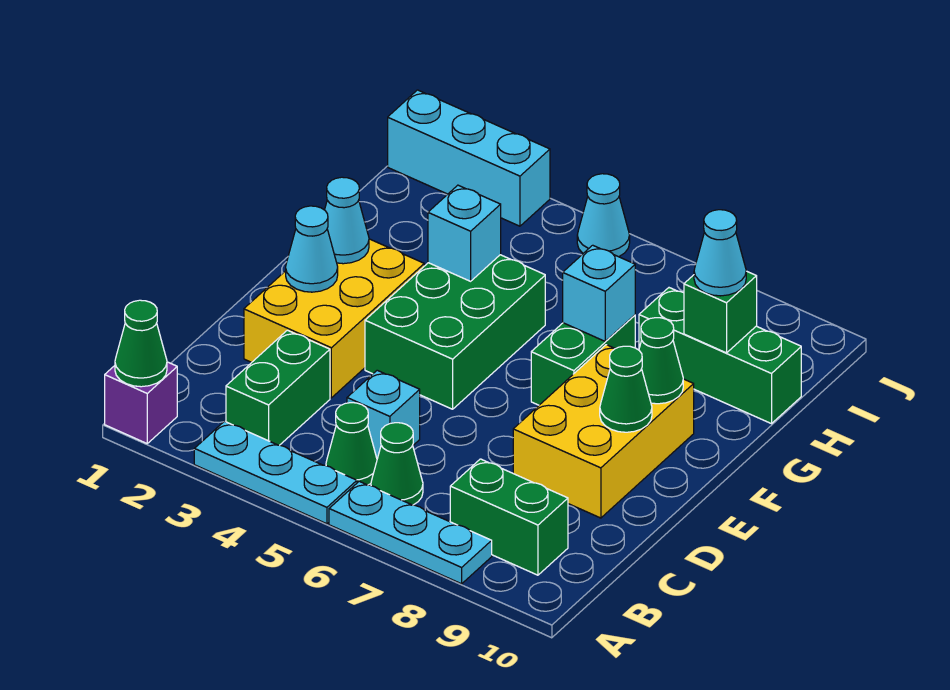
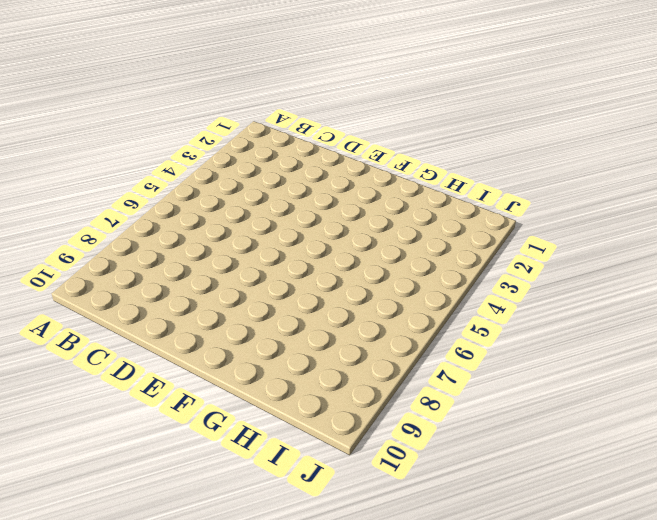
none -> purple 1x1 brick [105,362,177,443]
none -> cyan 1x3 plate [194,421,357,524]
none -> cyan 1x3 plate [329,481,492,584]

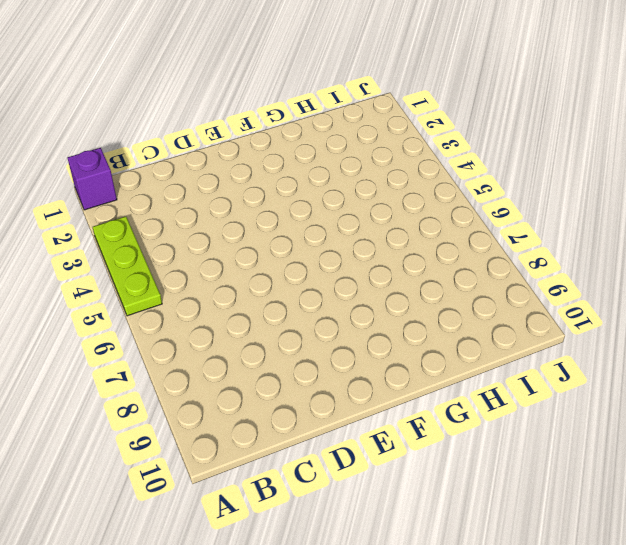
lime 1x3 plate [92,216,162,316] -> cyan 1x3 plate [194,421,357,524]
none -> cyan 1x3 plate [329,481,492,584]
none -> green 1x2 brick [226,330,330,445]
none -> green 1x1 cone [326,403,377,485]

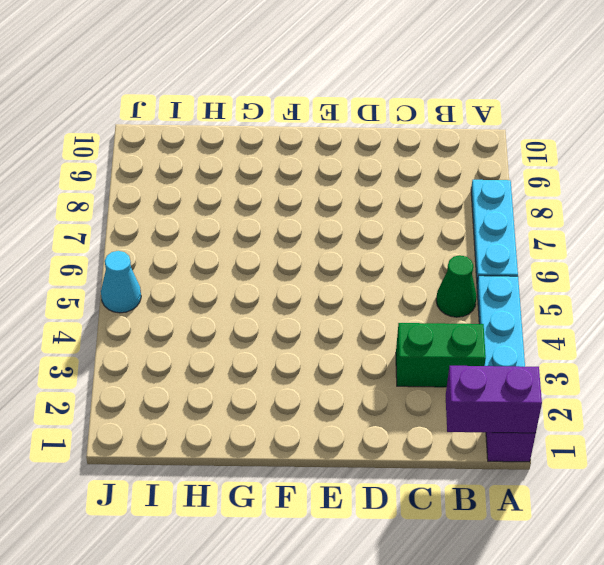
purple 1x2 brick [446,366,542,433] -> green 1x1 cone [115,300,167,387]
none -> green 1x1 cone [371,423,423,505]
none -> green 1x2 brick [450,459,568,575]
none -> cyan 1x1 brick [347,370,420,459]

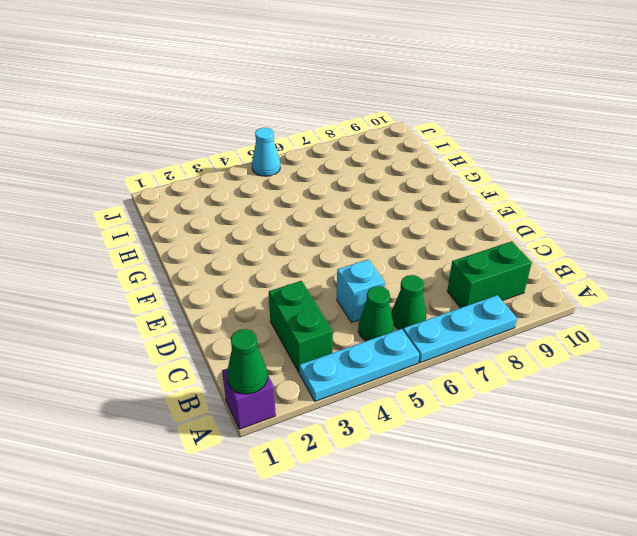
none -> yellow 2x3 brick [244,239,424,398]
none -> yellow 2x3 brick [513,345,694,518]
none -> green 2x3 brick [365,255,545,409]

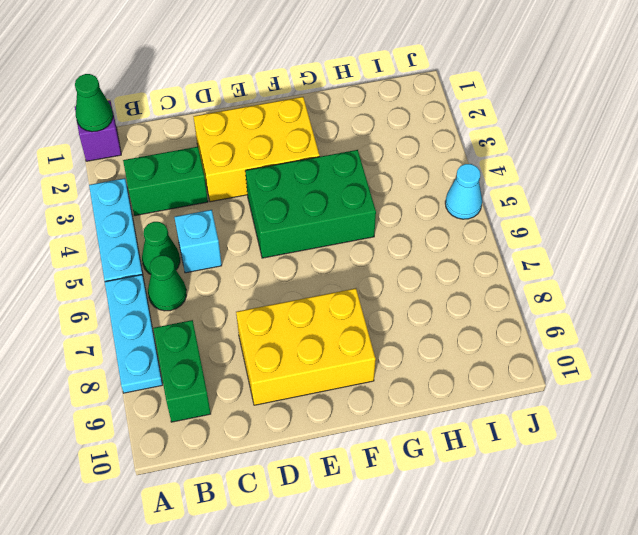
none -> green 1x2 brick [531,315,635,405]
none -> green 1x3 brick [639,288,801,424]
none -> cyan 1x3 brick [388,90,550,226]

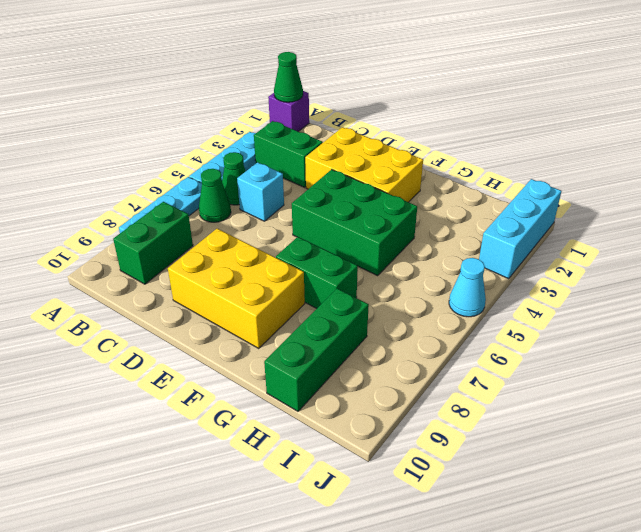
none -> cyan 1x1 cone [286,206,338,292]
none -> green 1x1 cone [600,346,652,432]
none -> cyan 1x1 cone [325,177,369,264]

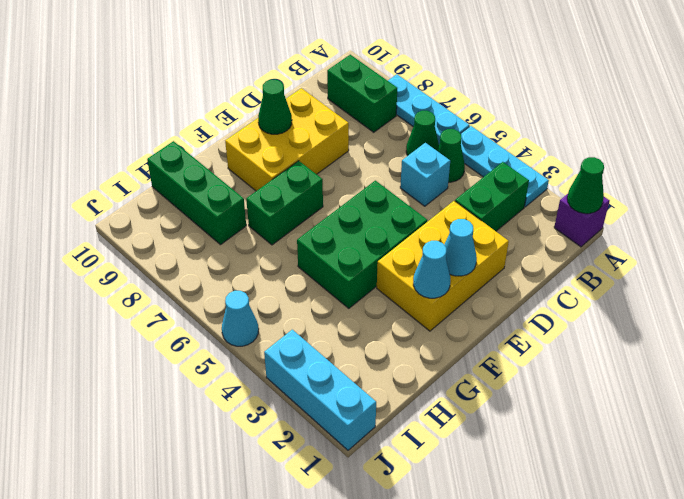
none -> green 1x1 cone [639,318,683,404]
none -> cyan 1x1 brick [428,185,501,281]
none -> cyan 1x1 brick [563,245,635,342]

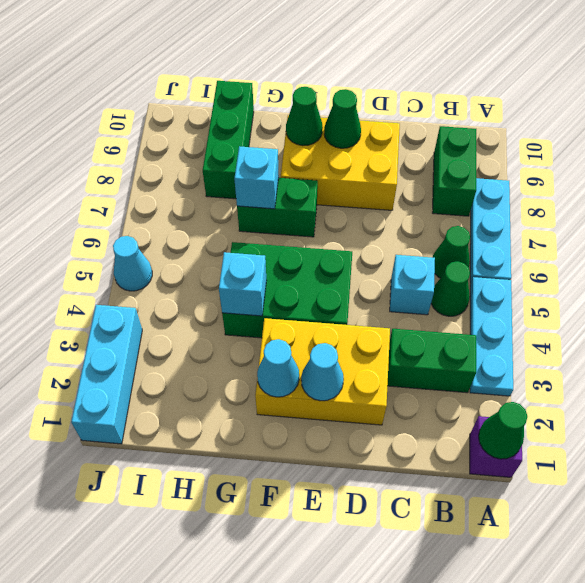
none -> green 1x1 brick [684,271,757,353]
none -> cyan 1x1 cone [694,210,746,296]

